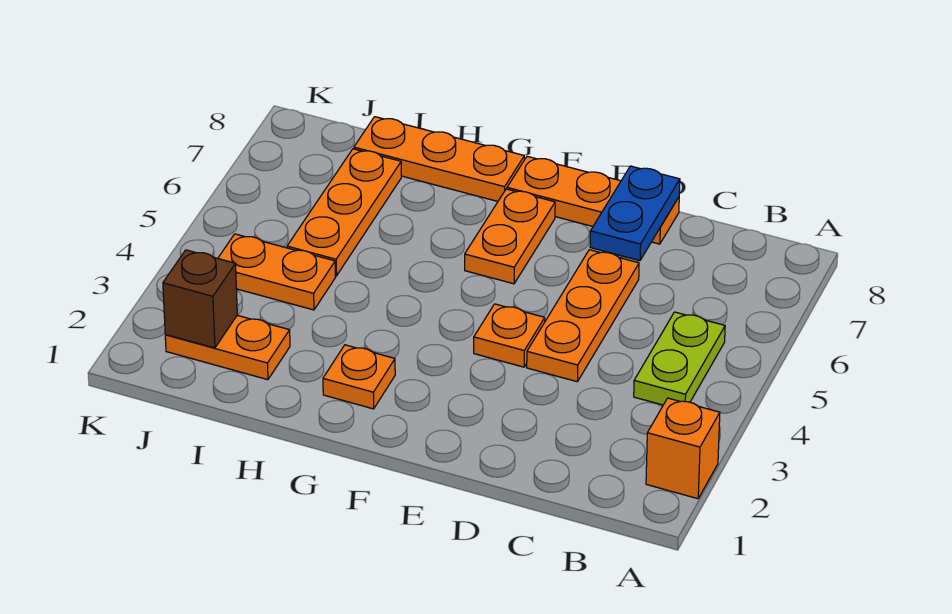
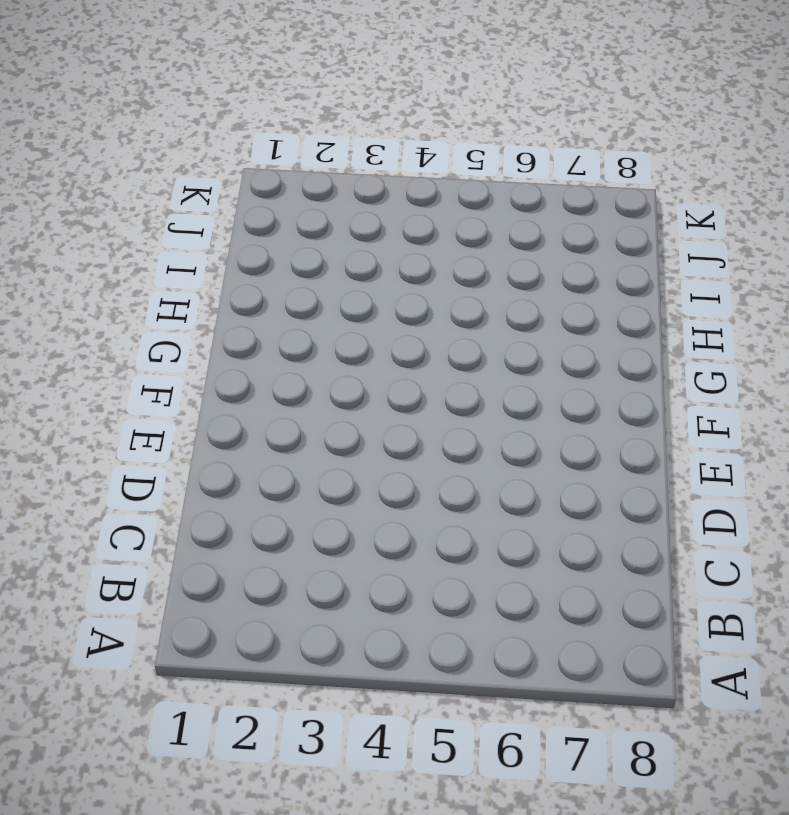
none -> orange 1x1 brick [646,398,720,499]
none -> lime 1x2 plate [634,312,725,405]
none -> orange 1x3 plate [527,250,639,382]

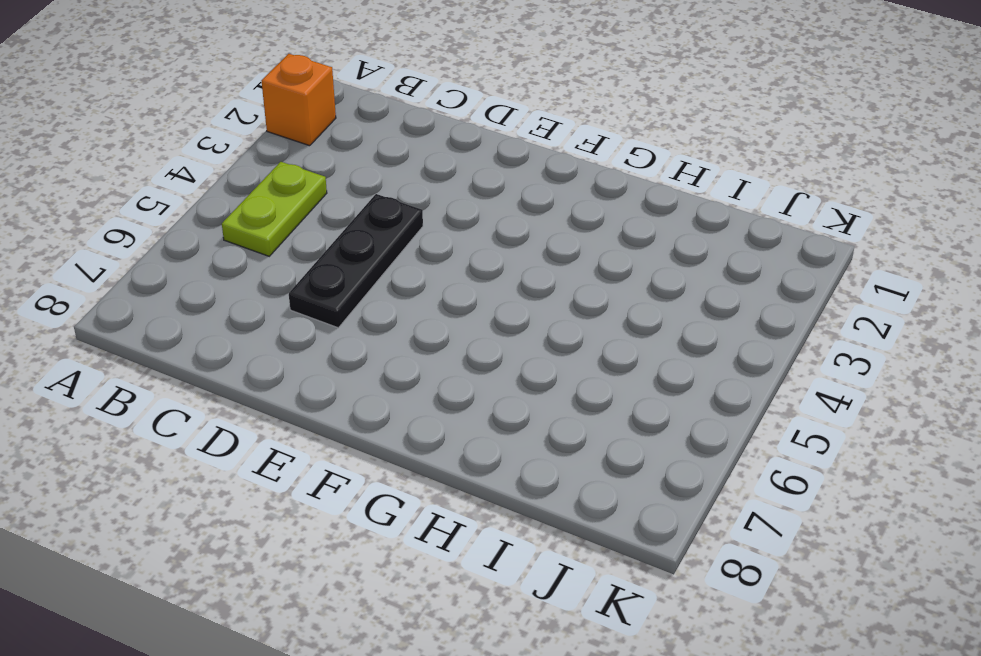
black 1x3 plate [289,194,423,328] -> orange 1x3 plate [527,250,639,382]
none -> orange 1x3 plate [507,156,679,244]
none -> orange 1x1 plate [474,304,545,367]
none -> orange 1x2 plate [465,189,555,284]

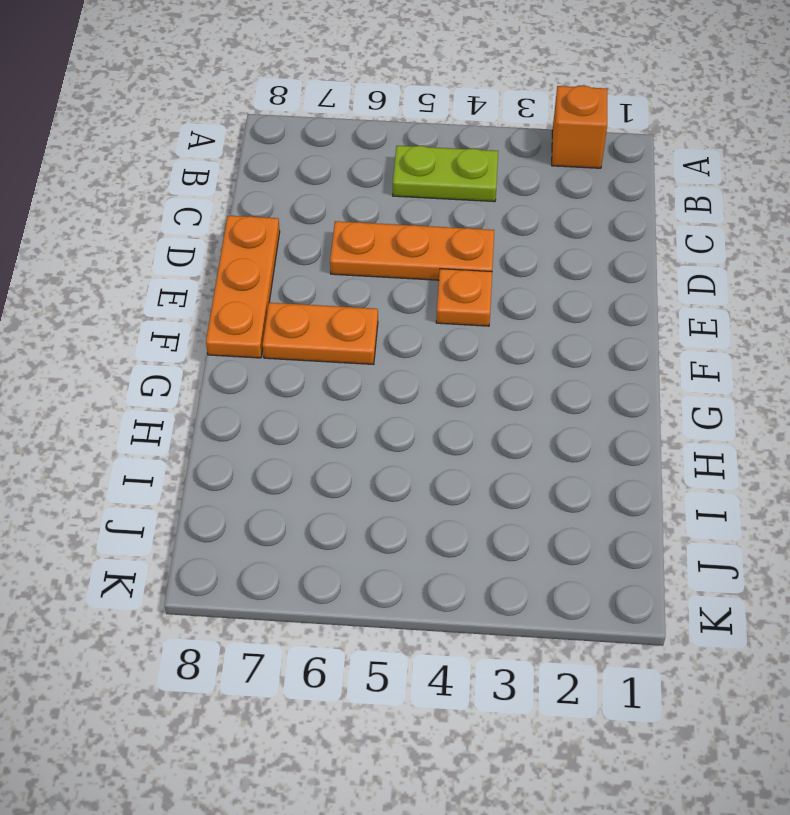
none -> orange 1x1 plate [323,345,395,409]
none -> orange 1x3 plate [354,117,524,201]
none -> orange 1x2 plate [165,315,290,380]

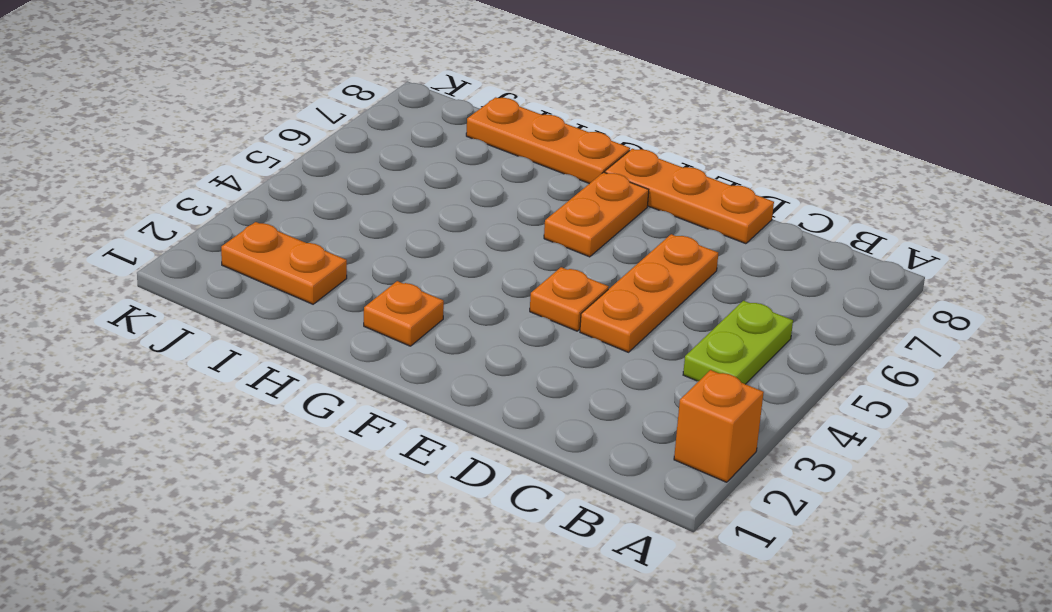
none -> orange 1x2 plate [218,234,336,310]
none -> orange 1x3 plate [287,149,401,276]
none -> blue 1x2 plate [590,166,680,261]

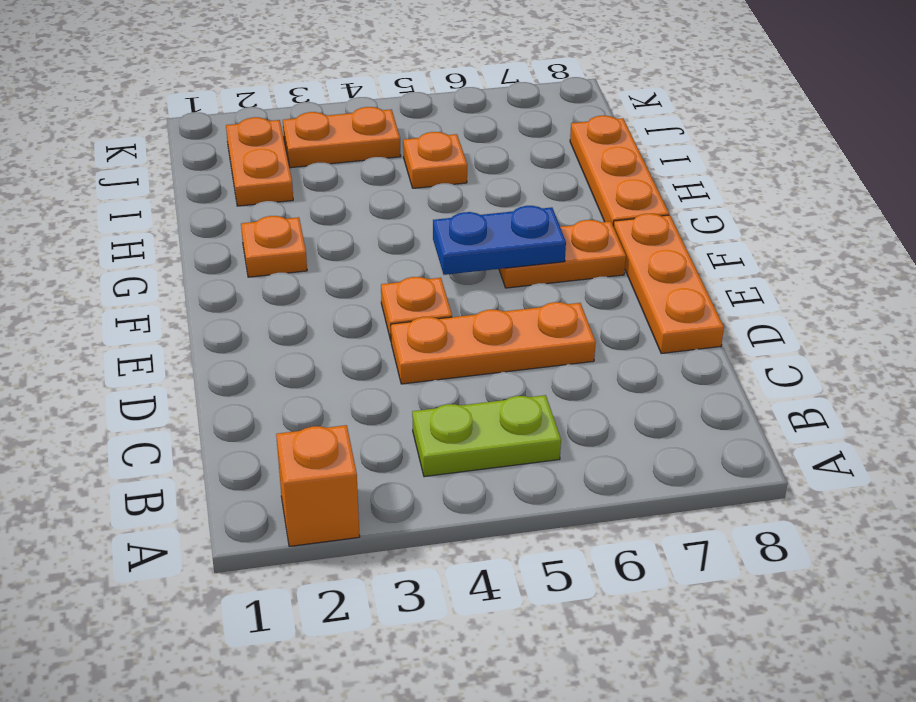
blue 1x2 plate [433,206,566,275] -> blue 1x2 plate moved to [590,166,680,261]
orange 1x1 plate [403,132,467,188] -> orange 1x3 plate [287,149,401,276]
orange 1x2 plate [283,107,401,168] -> orange 1x2 plate turned to [218,234,336,310]
none -> brown 1x1 brick [163,250,237,348]

